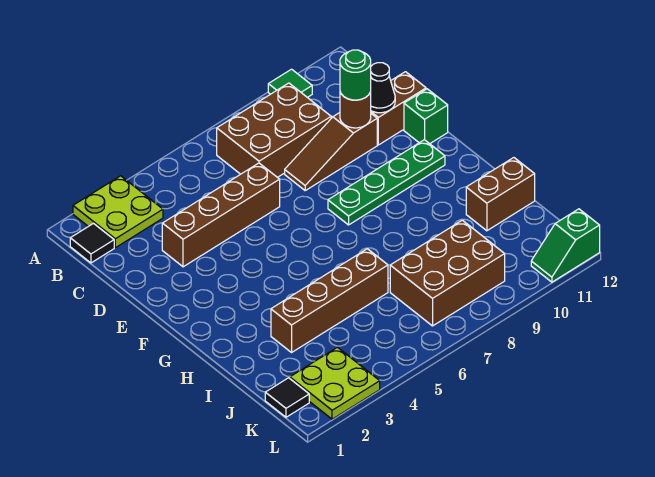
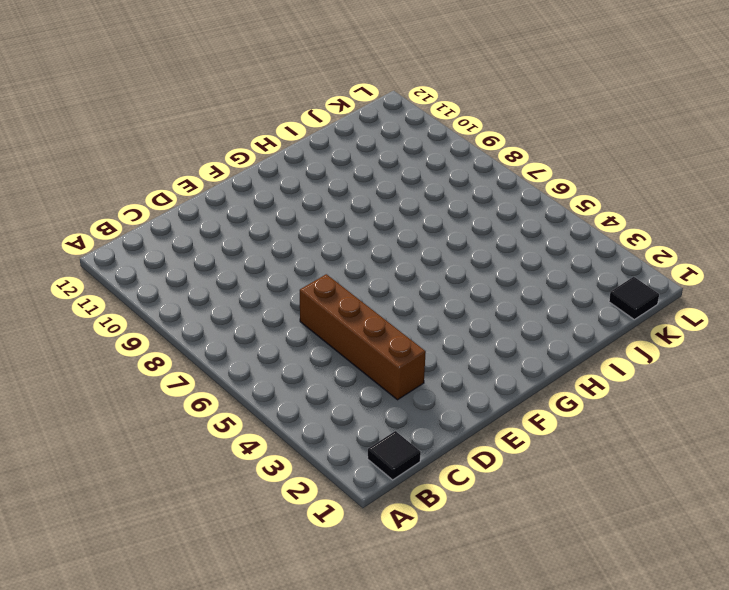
none -> lime 2x2 plate [73,176,163,248]
none -> green 1x1 tile [268,69,312,97]
none -> brown 2x3 brick [217,83,331,177]

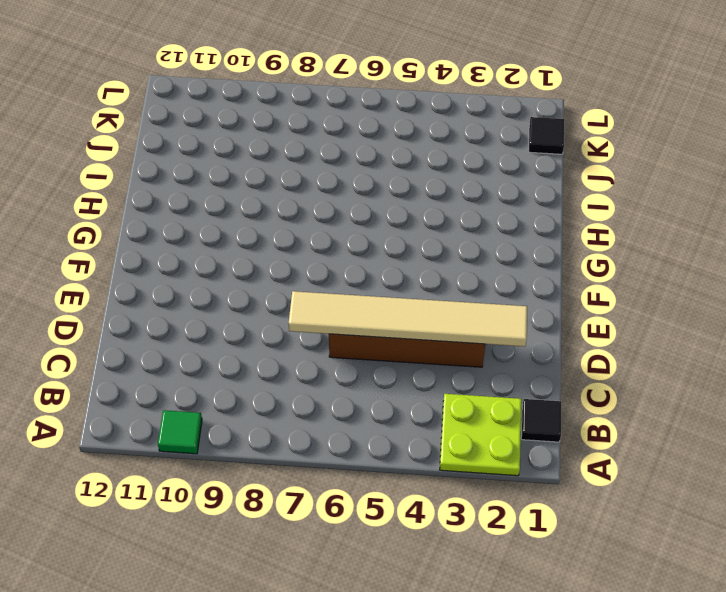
tan 1x6 tile [289,291,527,347] -> none
none -> brown 2x3 brick [217,83,331,177]
none -> brown 1x3 slope [285,113,377,190]
none -> brown 1x2 brick [371,72,426,145]

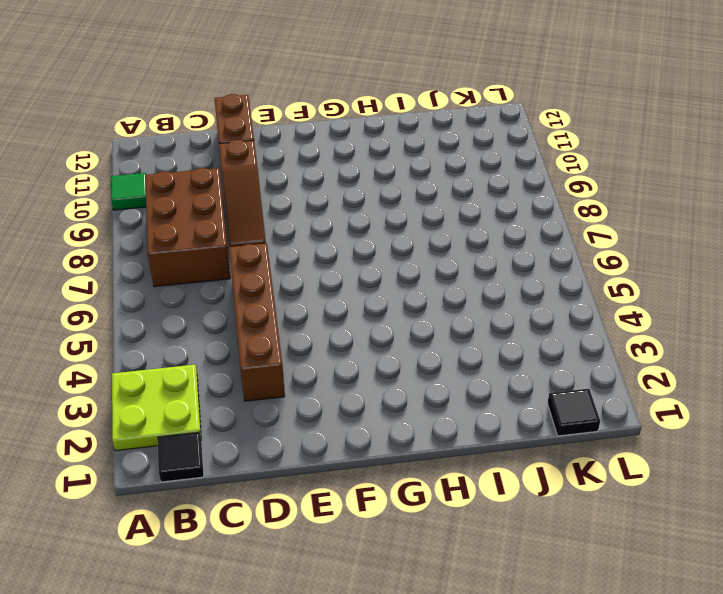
none -> green 1x1 brick [404,89,448,144]
none -> green 1x4 plate [328,140,445,225]
none -> brown 1x4 brick [271,249,388,352]

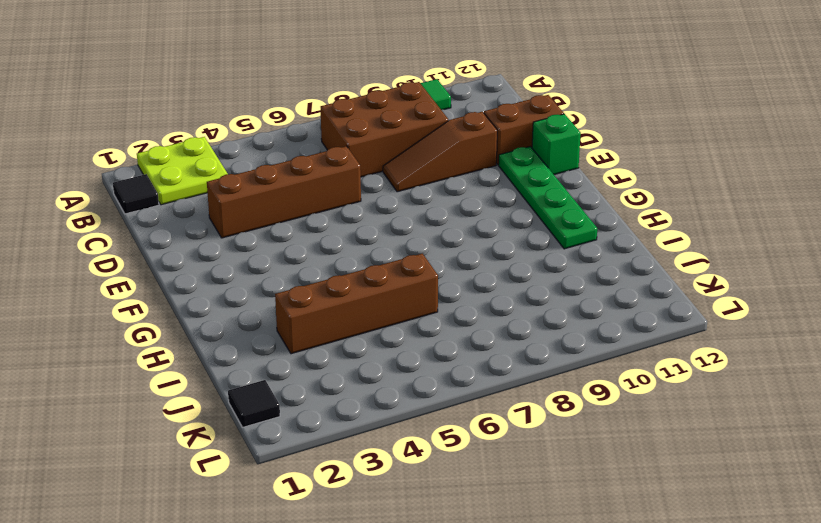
green 1x4 plate [499,147,597,249] -> green 1x4 plate turned to [328,140,445,225]
none -> brown 1x2 brick [466,158,535,231]
none -> brown 2x3 brick [390,220,505,326]
none -> lime 2x2 plate [290,347,380,419]

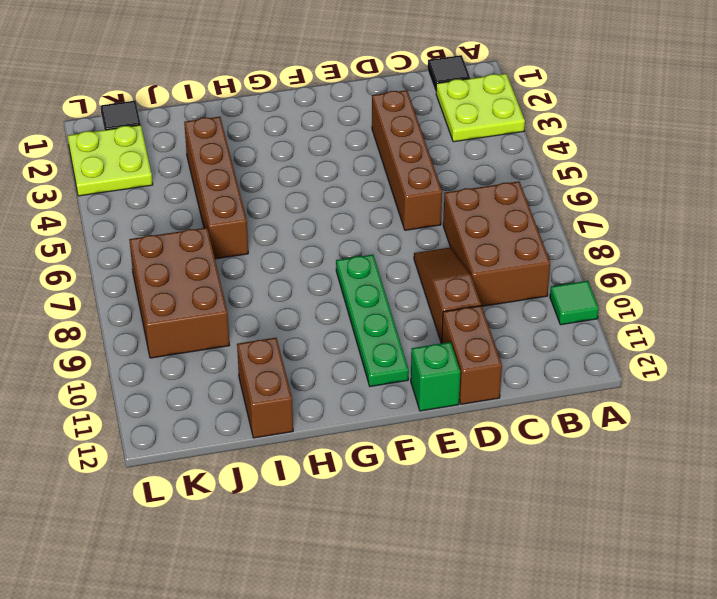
none -> green 1x2 slope [531,209,600,282]
none -> brown 1x1 round brick [340,92,371,128]
none -> black 1x1 cone [371,63,395,113]

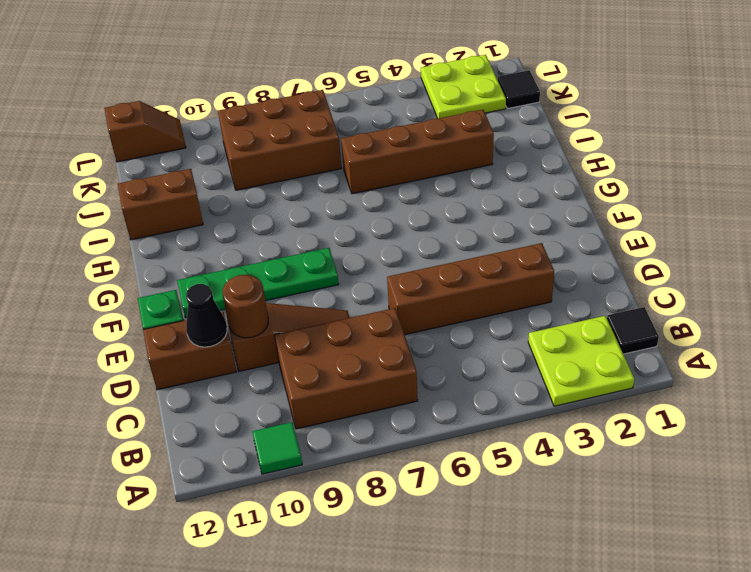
brown 1x2 slope [104,101,186,162] -> green 1x2 slope [531,209,600,282]
none -> green 1x1 round brick [340,50,371,100]

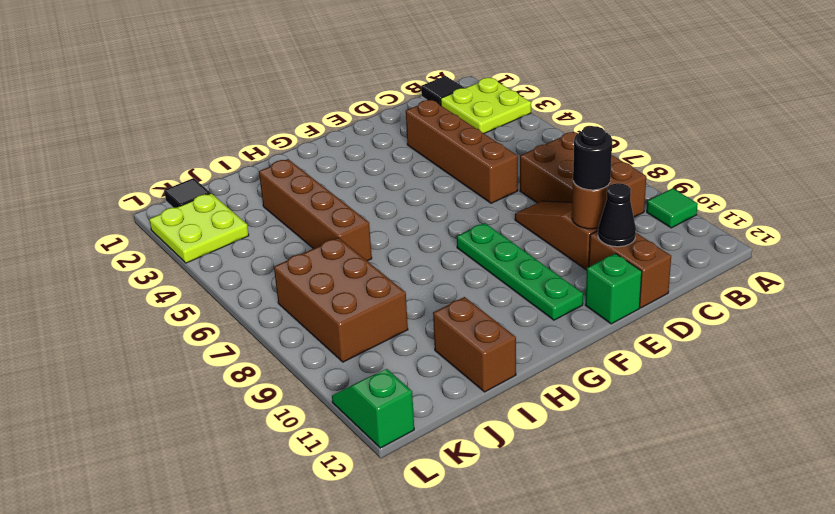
black 1x1 round brick [573,126,612,190] -> green 1x1 round brick [340,50,371,100]

